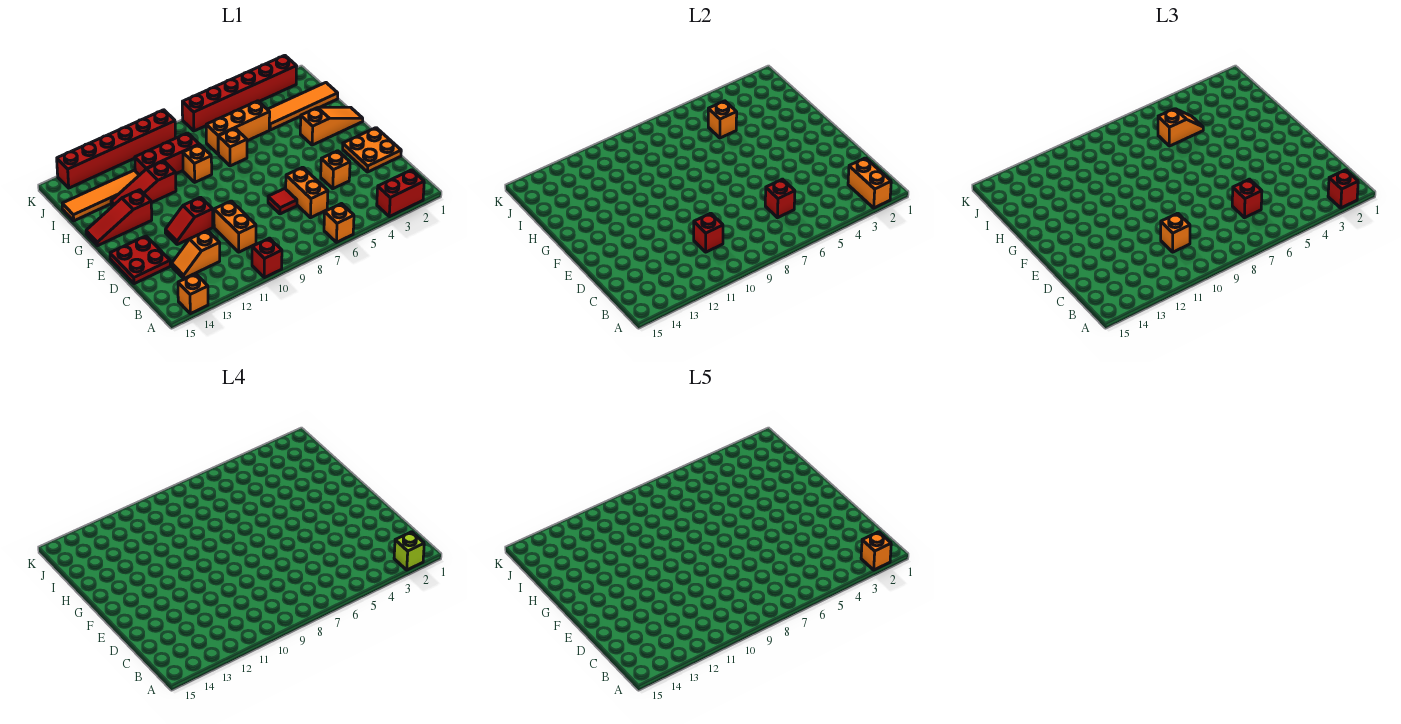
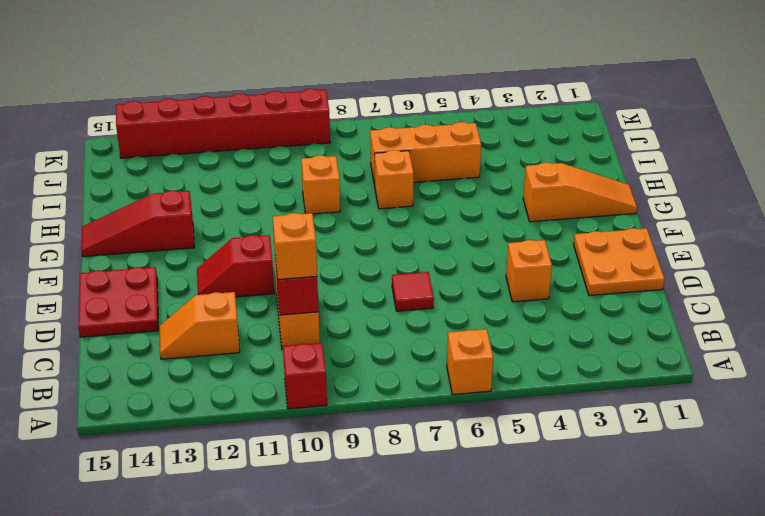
none -> red 1x2 brick [377,170,424,217]
none -> orange 1x1 brick [178,274,208,314]
none -> orange 1x2 brick [286,167,328,218]
none -> red 1x3 slope [111,161,176,206]

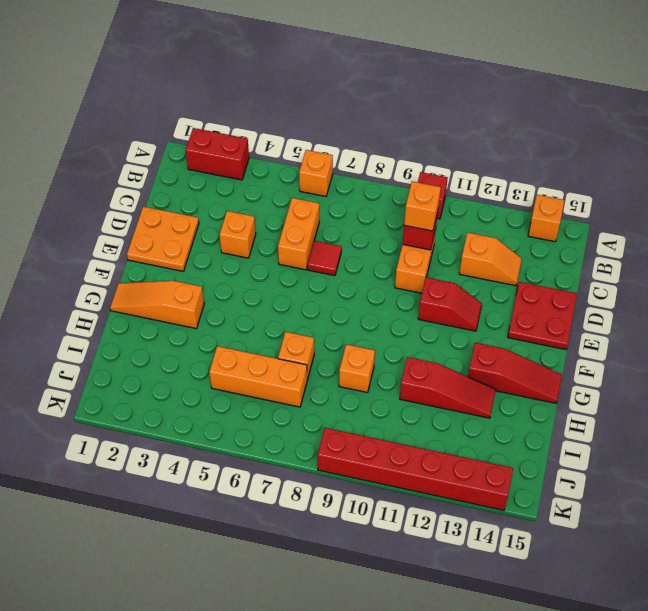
none -> orange 1x4 tile [267,83,338,130]
none -> red 1x3 brick [135,133,199,175]
none -> orange 1x4 tile [62,170,139,221]
none -> red 1x6 brick [182,55,297,131]

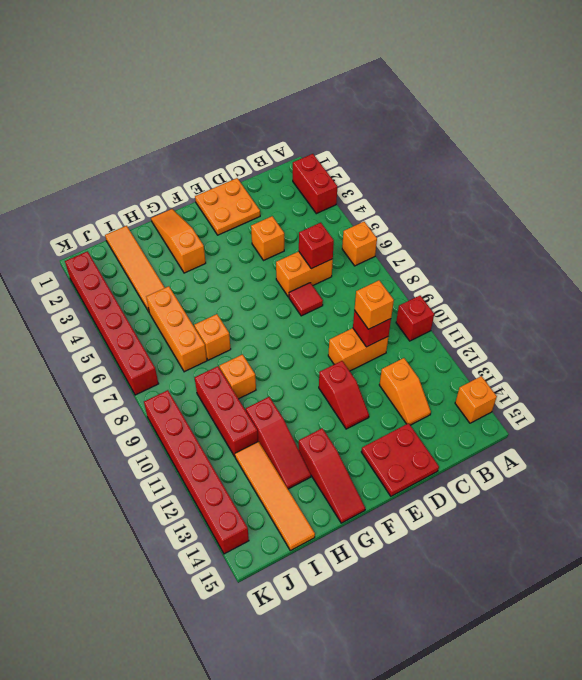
none -> orange 1x2 brick [848,158,891,208]
none -> orange 1x1 brick [708,101,737,138]
none -> red 1x1 brick [1328,170,1358,208]
none -> red 1x1 brick [1232,179,1262,218]

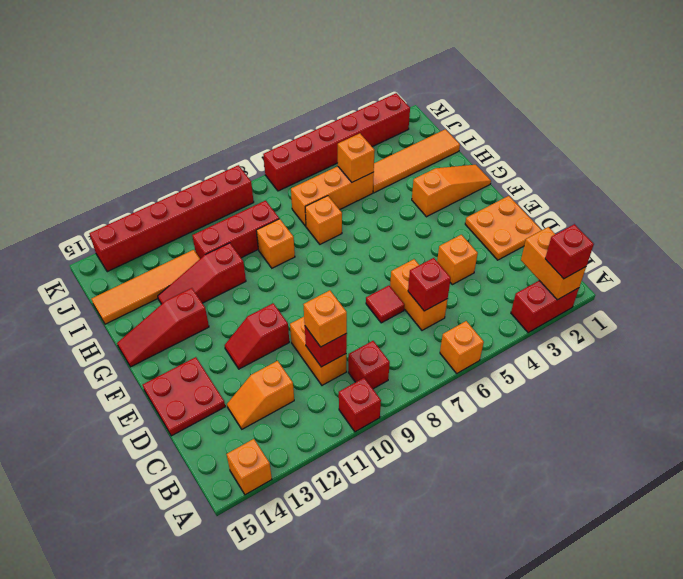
red 1x1 brick [348,341,390,389] -> red 1x1 brick moved to [1232,179,1262,218]
none -> orange 1x2 slope [1158,109,1203,146]
none -> lime 1x1 brick [394,532,424,570]
none -> orange 1x1 brick [861,532,891,570]

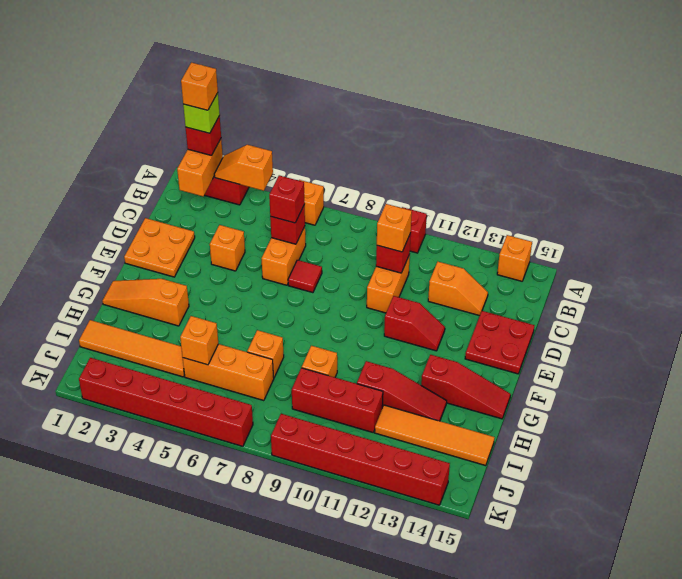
orange 1x2 slope [214,145,273,191] -> orange 1x2 slope moved to [1158,109,1203,146]

